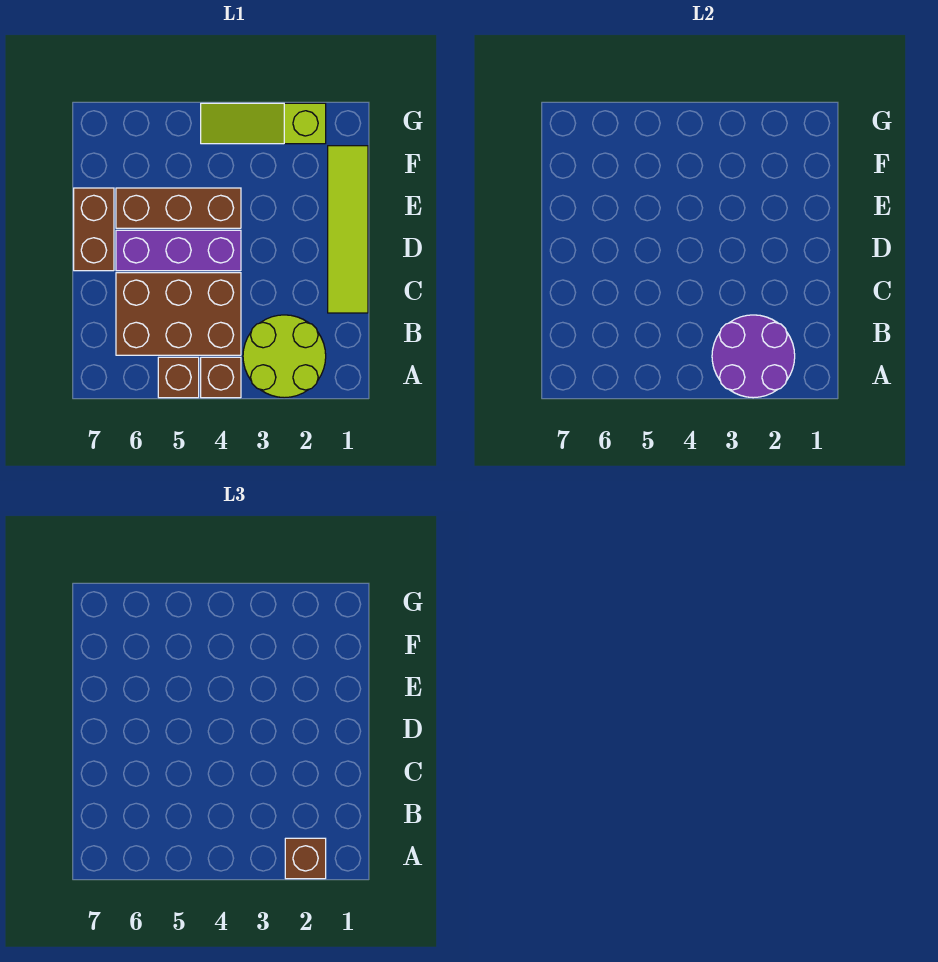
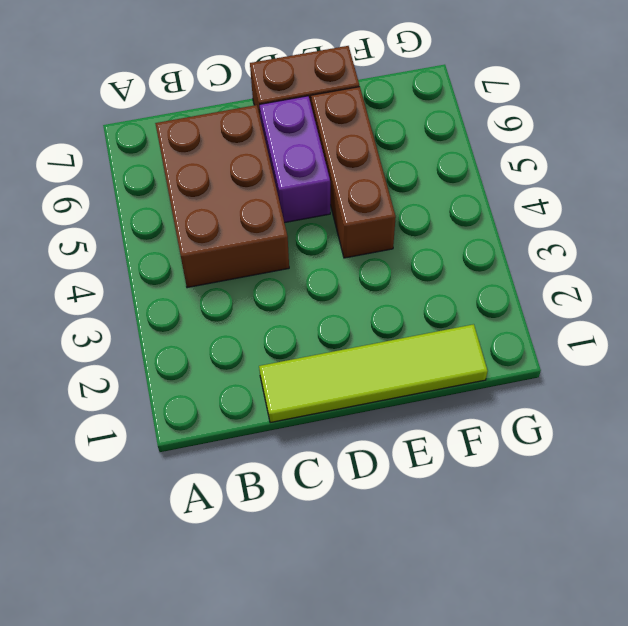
purple 1x2 brick [260,96,330,223] -> purple 1x3 brick [116,230,241,271]
none -> lime 2x2 round brick [243,315,326,398]
none -> brown 1x1 brick [201,357,241,398]

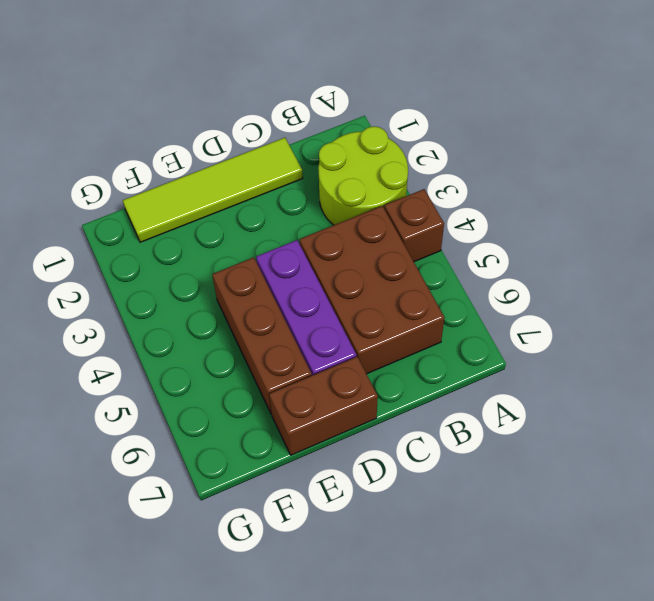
none -> brown 1x1 brick [158,357,199,398]
none -> lime 1x3 slope [201,103,326,144]

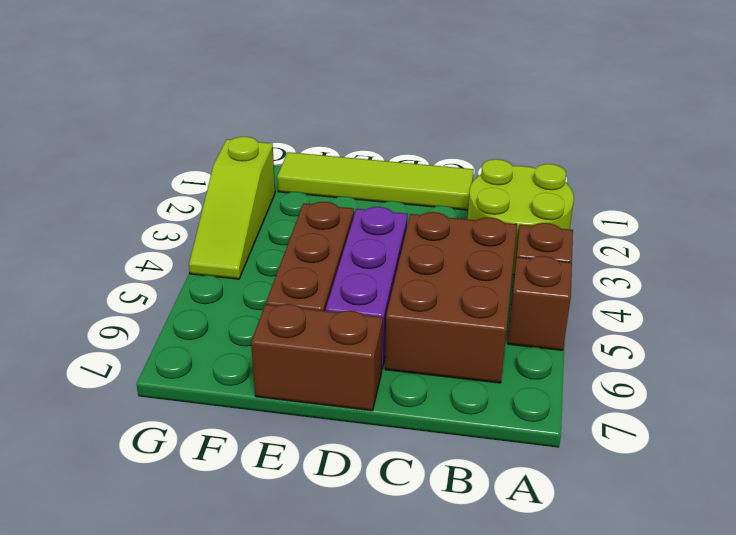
none -> purple 2x2 round brick [712,315,795,398]
none -> brown 1x1 brick [285,838,326,879]

